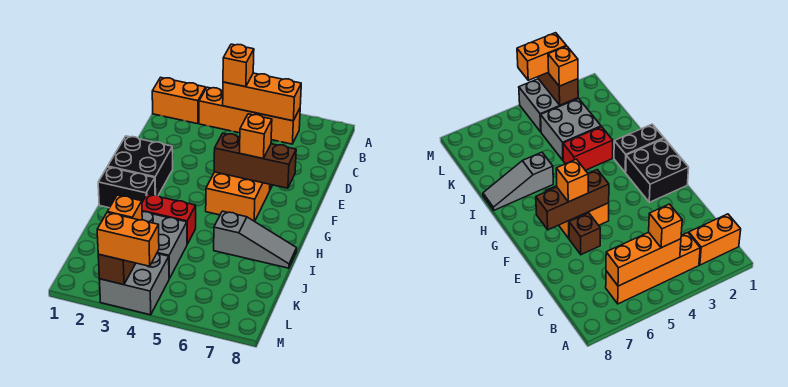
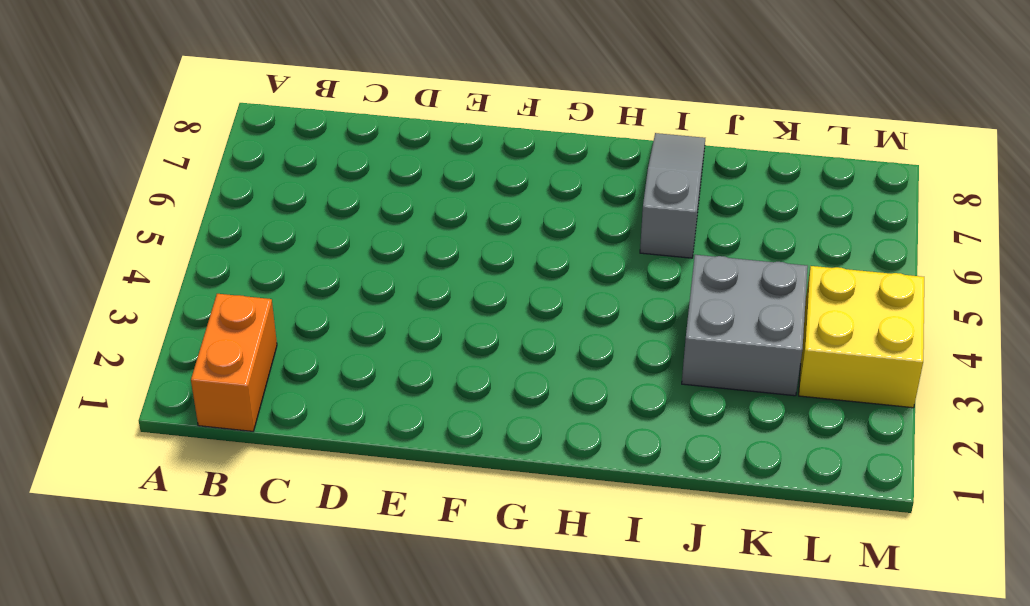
yellow 2x2 brick [799,266,924,408] -> grey 2x2 brick [99,253,169,315]
none -> orange 1x4 brick [199,87,300,144]
none -> brown 1x1 brick [569,213,600,255]
none -> black 2x2 brick [108,136,173,196]

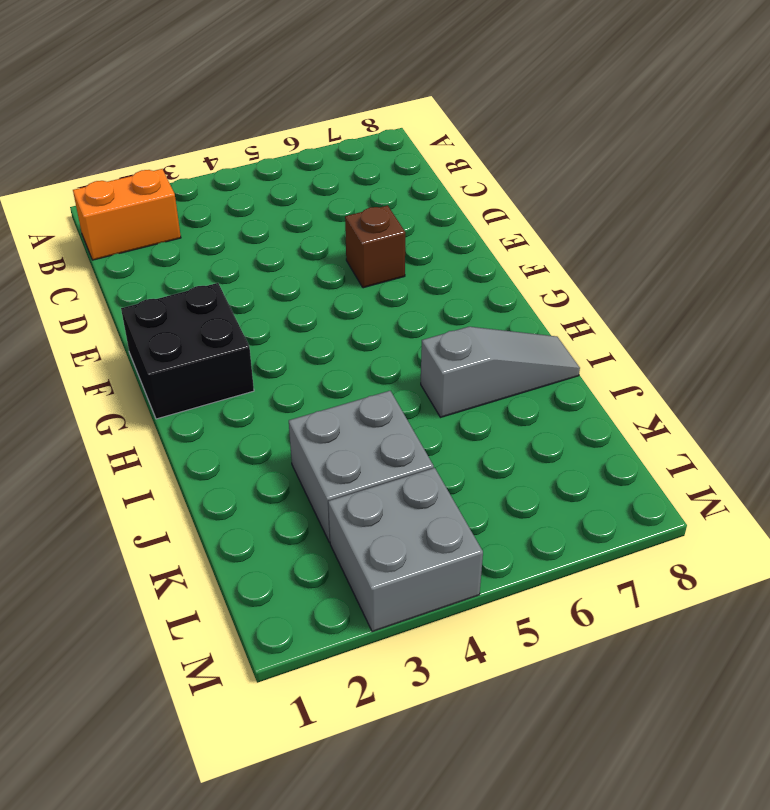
none -> orange 1x4 brick [199,87,300,144]
none -> orange 2x2 brick [206,172,270,222]
none -> black 1x2 brick [98,167,155,208]

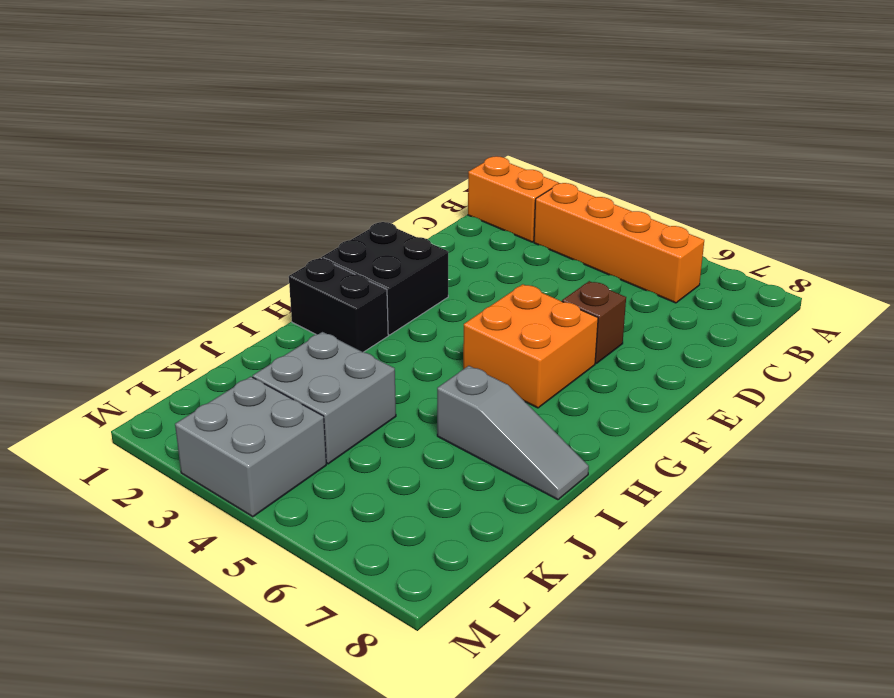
none -> red 1x2 brick [142,194,196,244]
none -> orange 1x3 brick [223,73,301,121]
none -> brown 1x3 brick [214,133,296,188]

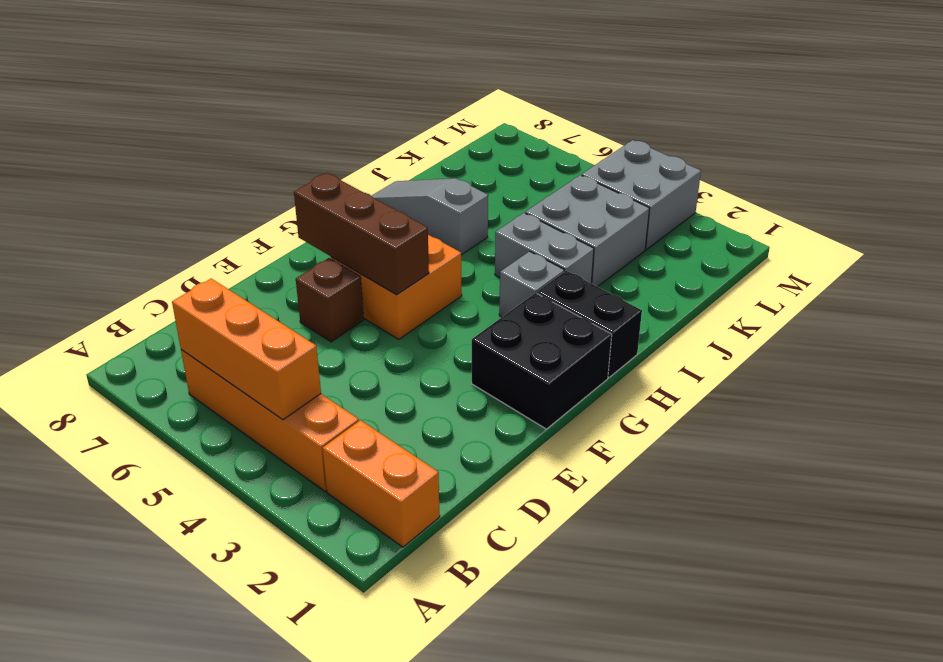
grey 1x1 brick [499,251,564,317] -> none
grey 1x2 brick [495,213,594,283] -> red 1x2 brick [142,194,196,244]
none -> brown 1x2 brick [98,254,136,285]
none -> orange 1x1 brick [223,44,254,87]
none -> orange 1x1 brick [240,114,272,159]

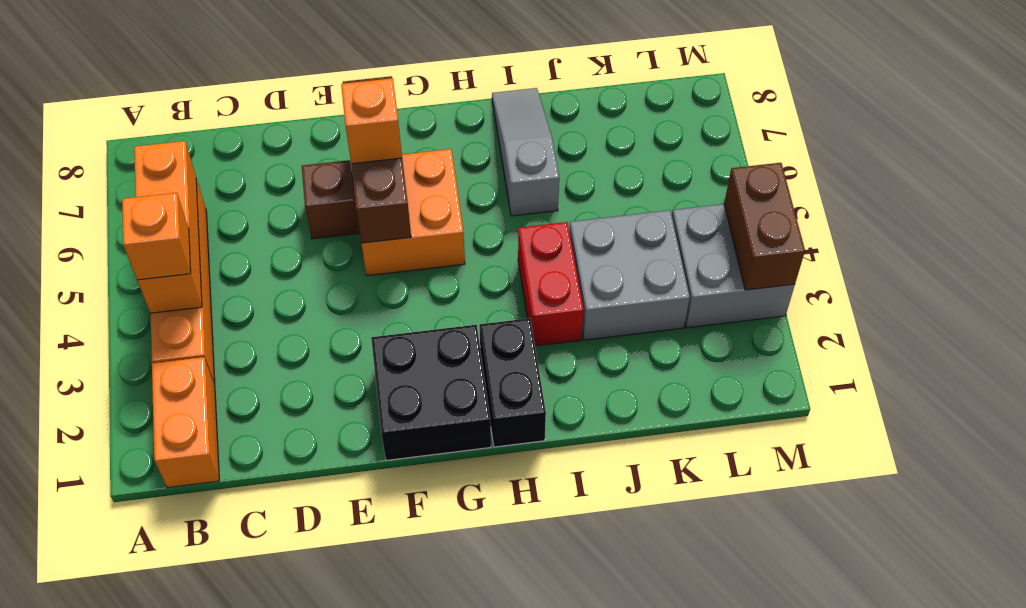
brown 1x2 brick [724,163,805,290] -> brown 1x2 brick turned to [98,254,136,285]
none -> orange 1x1 brick [107,195,142,220]
none -> orange 1x2 brick [97,213,159,266]

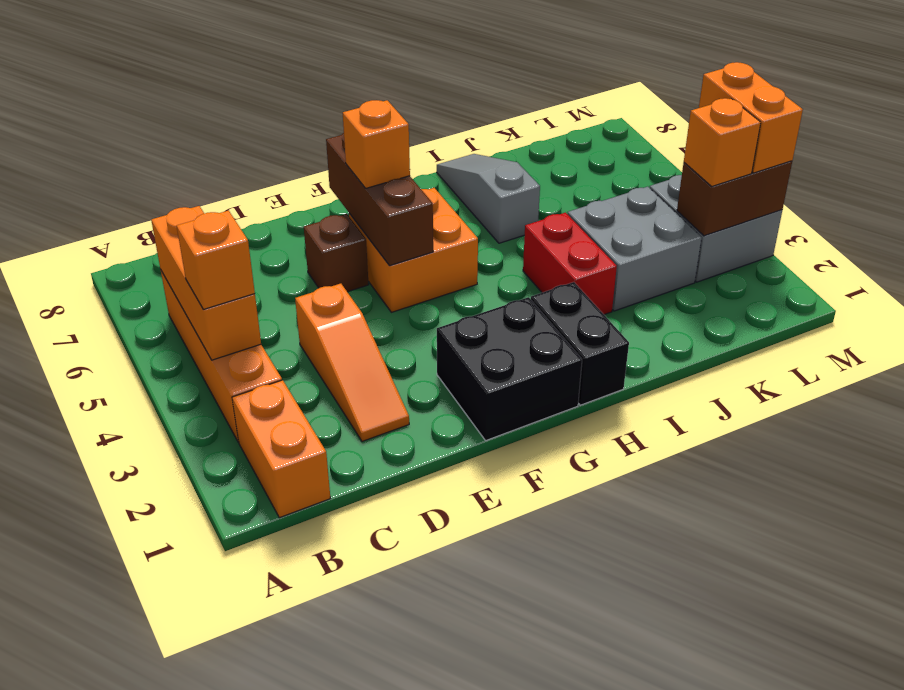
orange 1x3 slope [295,284,409,441] -> none

